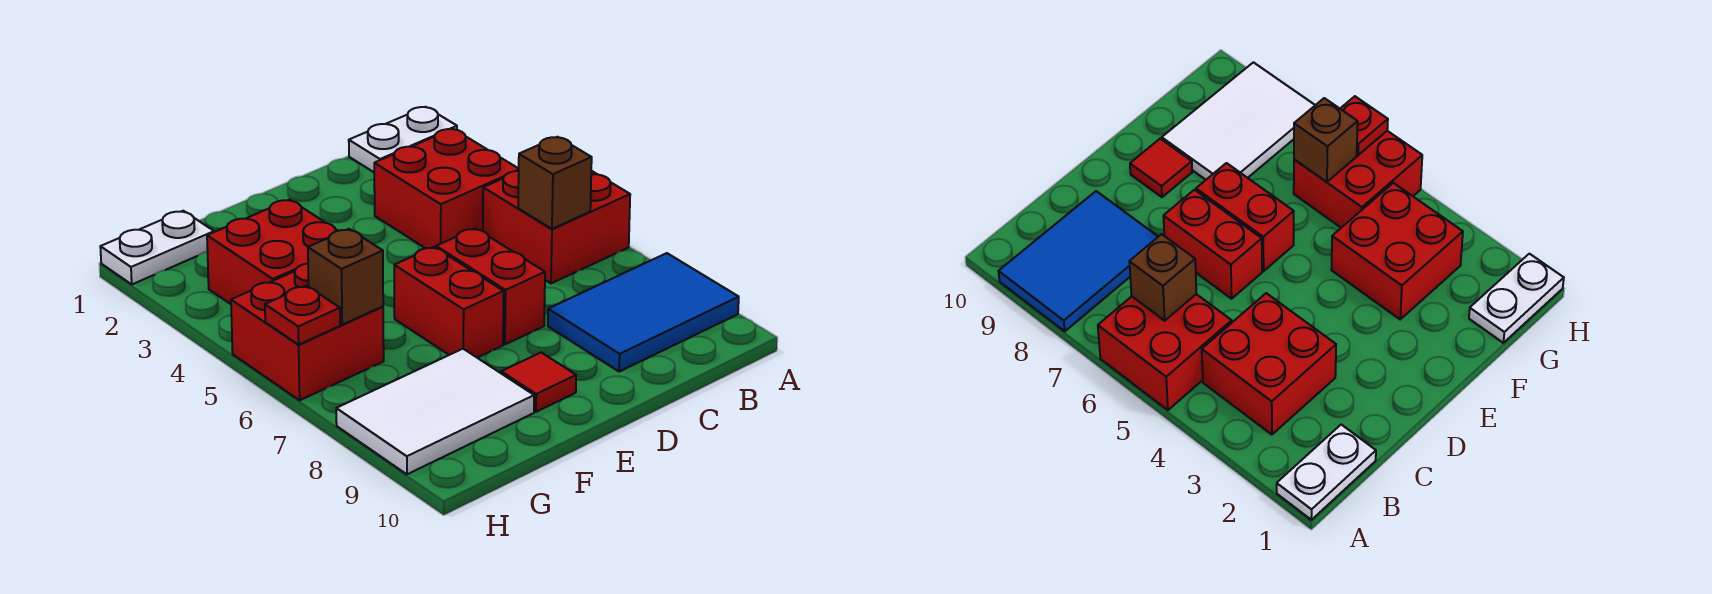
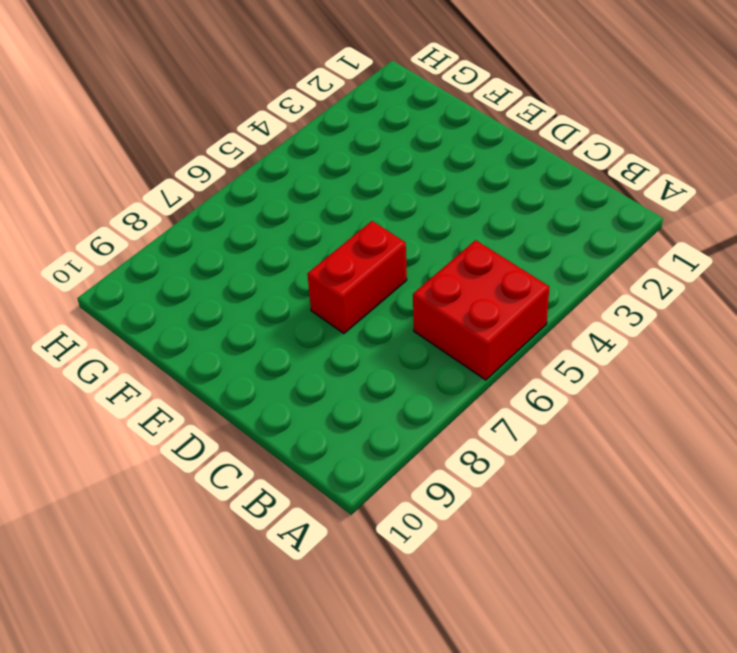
none -> white 1x2 plate [349,107,457,172]
none -> blue 2x3 tile [548,253,739,372]
none -> red 2x2 brick [374,129,519,248]

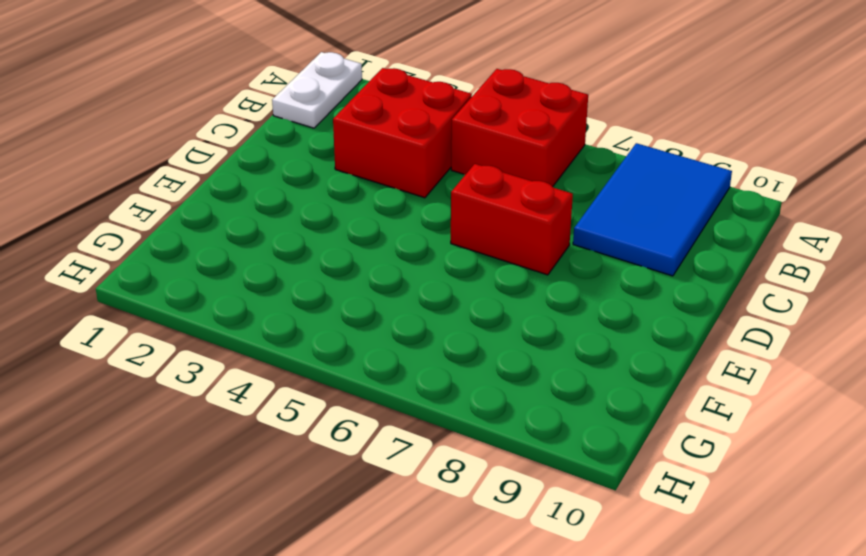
none -> red 1x2 brick [394,247,504,358]
none -> red 1x1 tile [501,353,576,412]
none -> red 2x2 brick [207,199,338,304]

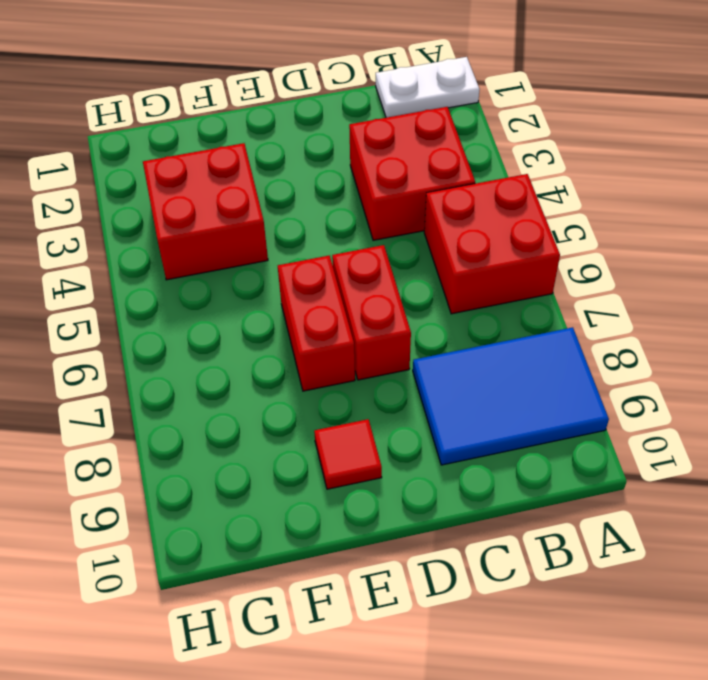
none -> white 2x3 tile [336,349,534,474]
none -> white 1x2 plate [100,211,214,284]
none -> red 2x2 brick [231,264,384,400]

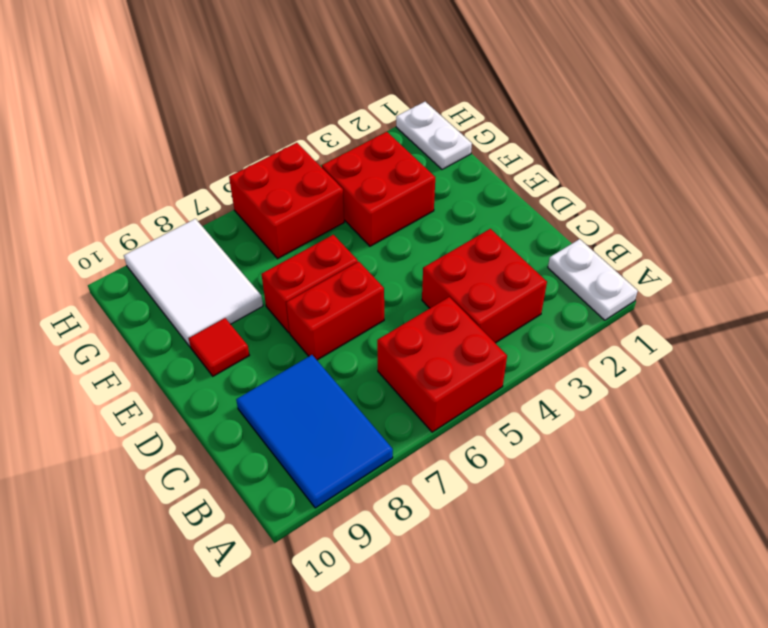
none -> brown 1x1 brick [518,137,592,229]
none -> brown 1x1 brick [308,229,383,325]
none -> red 1x1 plate [265,286,340,345]

